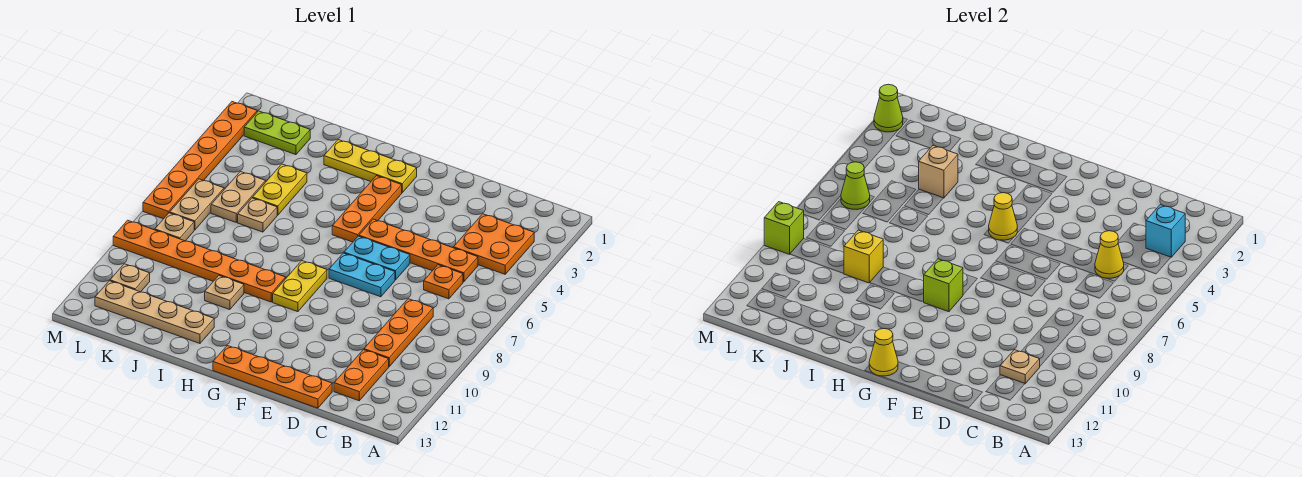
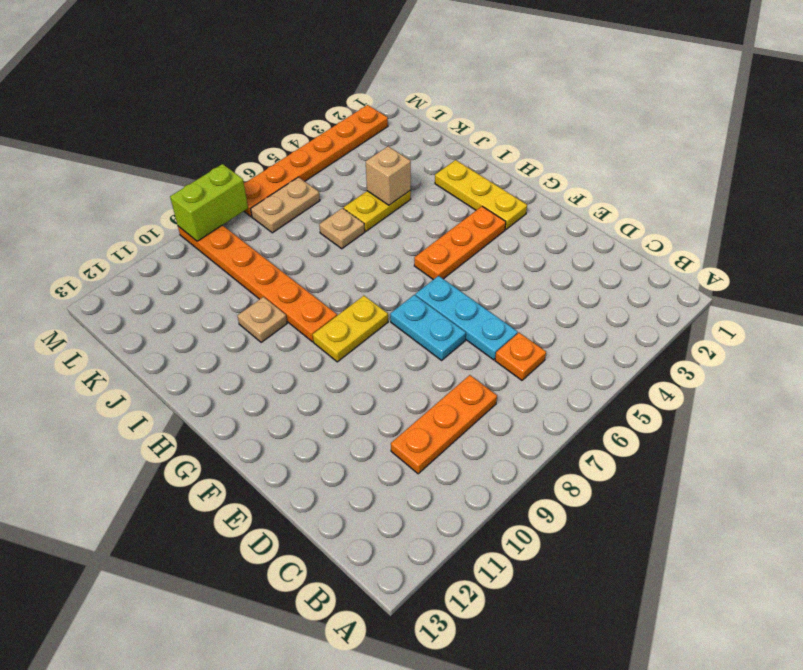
cyan 1x3 plate [415,276,518,360] -> cyan 1x2 plate [344,236,410,280]
lime 1x2 brick [170,164,248,241] -> lime 1x1 brick [764,202,804,254]
none -> orange 2x2 plate [453,214,534,274]
none -> orange 1x4 plate [359,219,478,282]
none -> orange 1x2 plate [334,350,389,401]
none -> orange 1x4 plate [213,346,332,408]

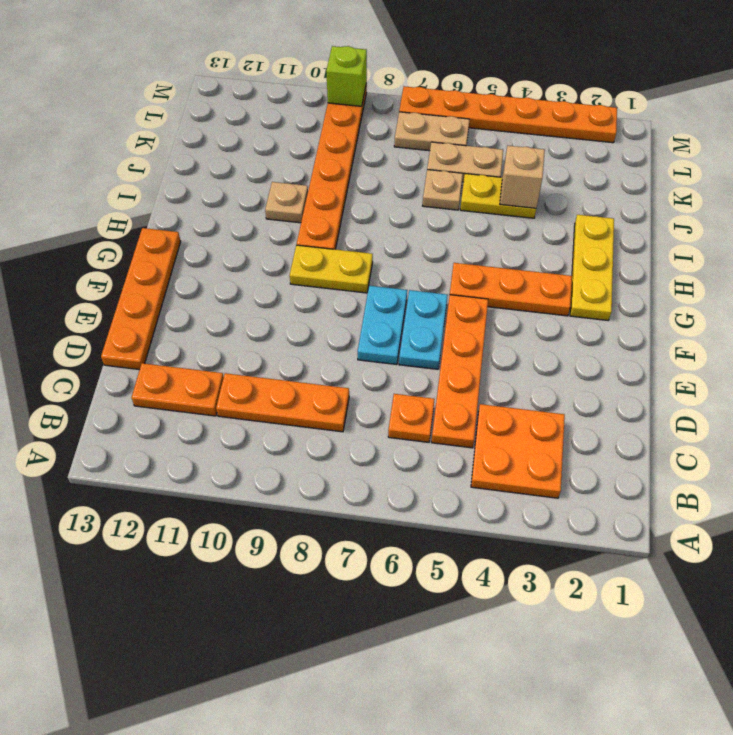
none -> tan 1x4 plate [95,281,214,343]
none -> lime 1x2 plate [244,111,310,155]
none -> tan 1x1 plate [155,213,194,241]
none -> tan 1x1 plate [110,264,150,292]

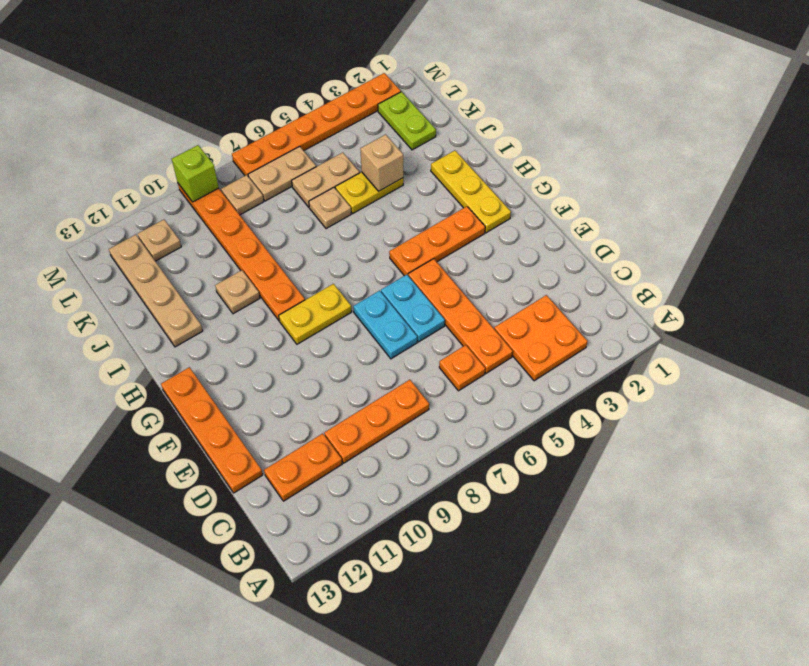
none -> cyan 1x1 brick [1146,205,1185,257]
none -> yellow 1x1 cone [1095,231,1124,278]
none -> tan 1x1 plate [1000,350,1040,384]
none -> yellow 1x1 cone [989,193,1017,240]

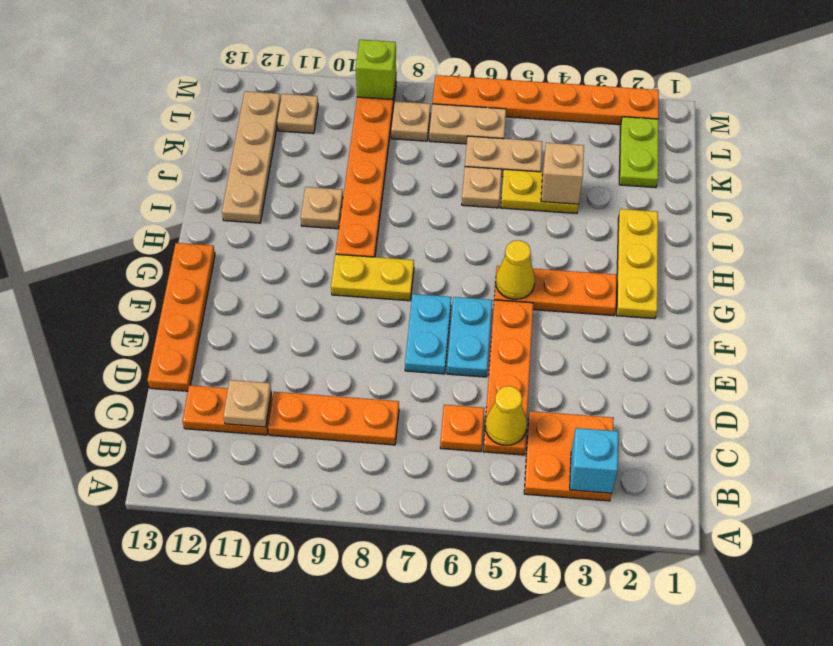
none -> lime 1x1 brick [924,259,963,312]
none -> yellow 1x1 cone [869,329,898,376]
none -> yellow 1x1 brick [844,230,883,283]
none -> lime 1x1 cone [841,162,870,210]

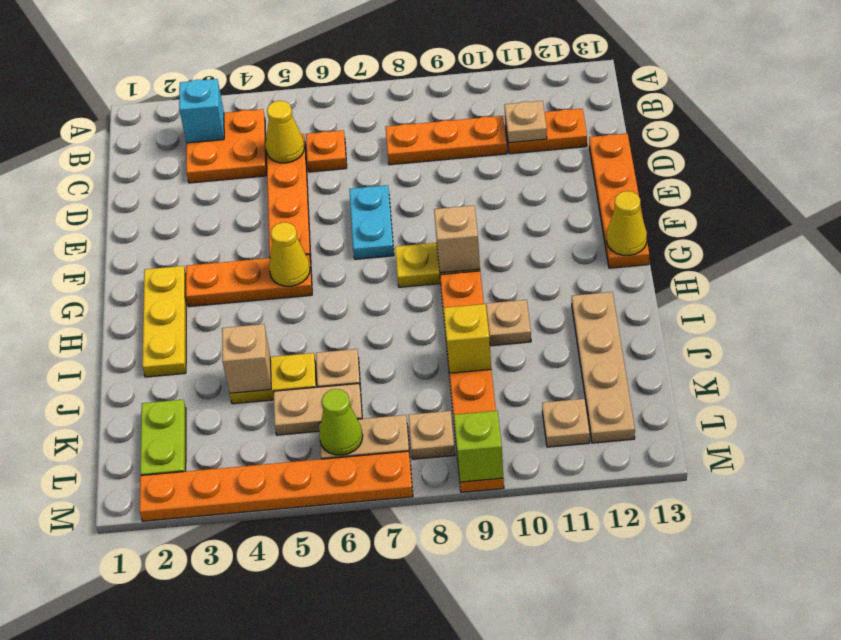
tan 1x1 brick [434,205,480,273] -> lime 1x1 brick [924,259,963,312]
none -> cyan 1x2 plate [344,236,410,280]
none -> lime 1x1 cone [874,84,903,132]

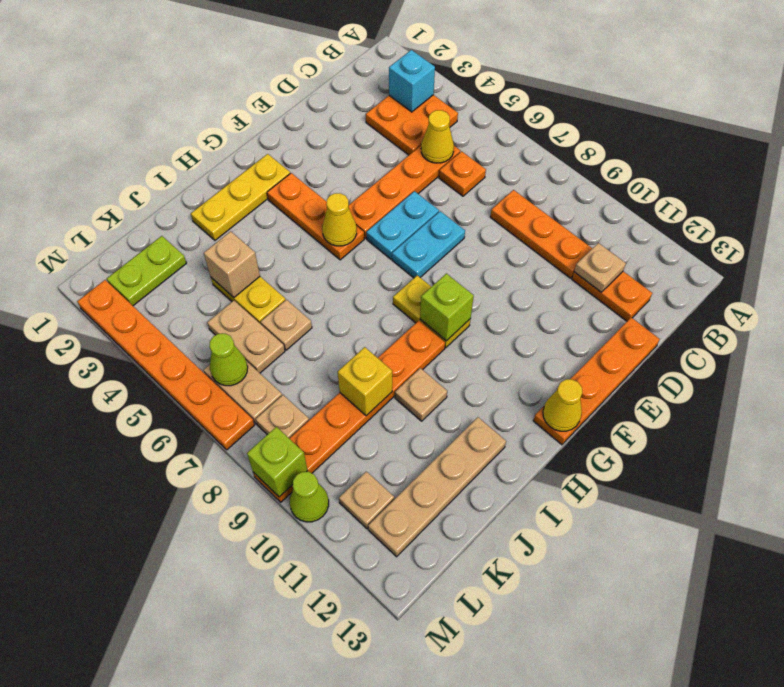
lime 1x1 cone [290,472,329,522] -> lime 1x1 cone moved to [874,84,903,132]

